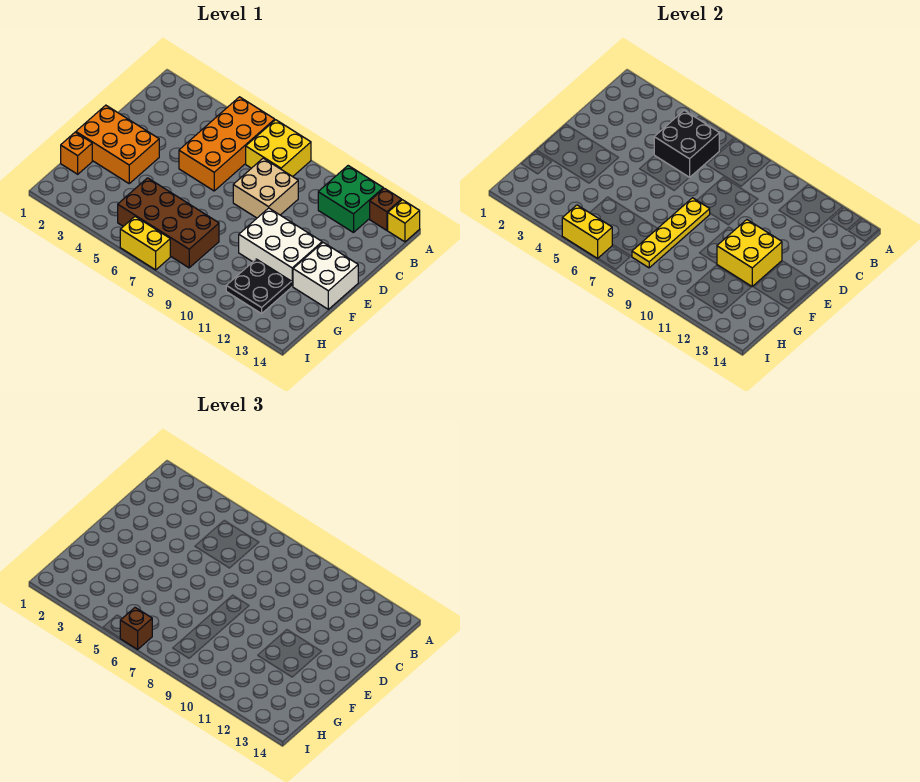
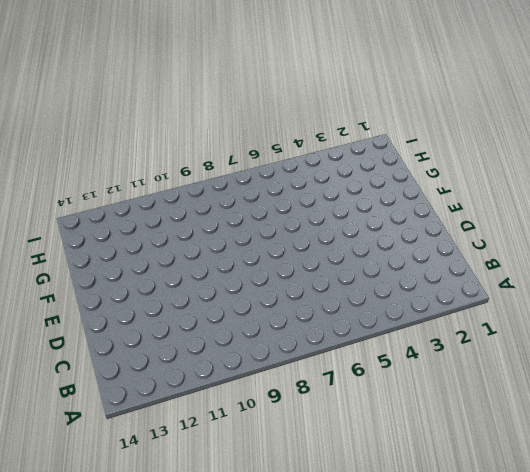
none -> orange 2x4 brick [179,97,275,191]
none -> yellow 2x2 brick [246,120,311,177]
none -> green 2x2 brick [318,166,383,233]

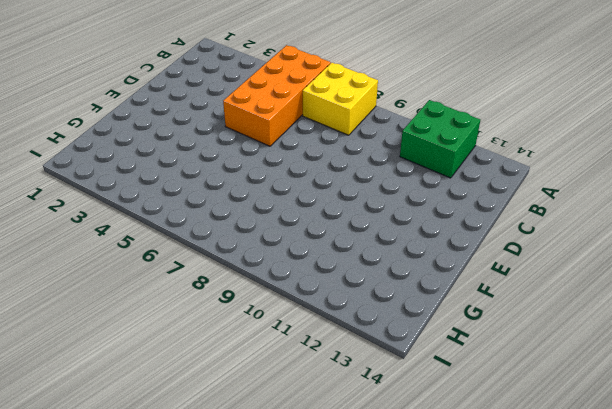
none -> brown 1x1 brick [370,188,402,230]
none -> yellow 1x1 brick [388,200,420,242]
none -> tan 2x2 brick [233,158,298,218]

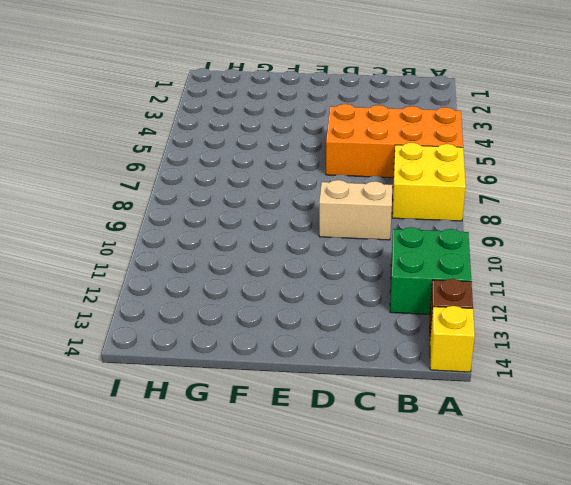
tan 1x2 brick [319,180,392,240] -> tan 2x2 brick [233,158,298,218]
none -> orange 2x3 brick [76,105,159,183]
none -> white 2x3 brick [239,208,322,286]
none -> white 2x2 brick [293,243,358,309]

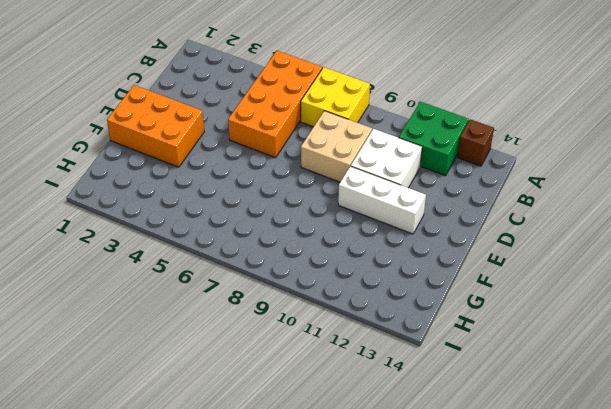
white 2x2 brick [351,129,422,188] -> white 2x2 brick moved to [293,243,358,309]
white 1x3 brick [338,166,426,234] -> white 2x3 brick [239,208,322,286]
none -> yellow 1x1 brick [388,200,420,242]
none -> orange 1x1 brick [61,132,92,174]
none -> brown 2x4 brick [118,178,219,268]

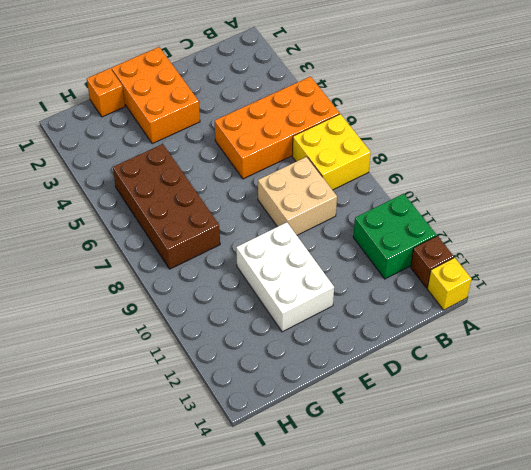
none -> white 2x2 brick [293,243,358,309]
none -> black 2x2 plate [226,259,292,314]
none -> yellow 1x2 brick [120,217,170,270]

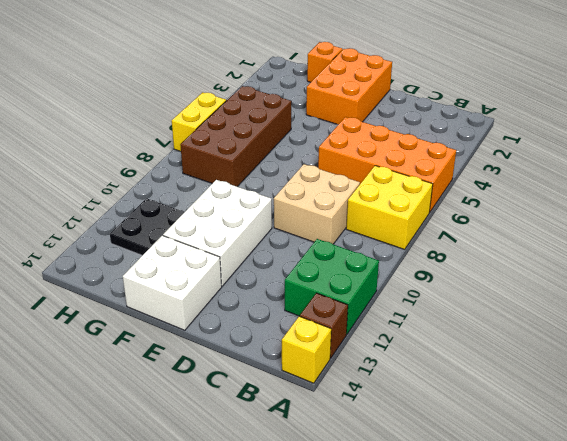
none -> black 2x2 brick [654,110,719,177]
none -> yellow 1x4 plate [632,198,710,268]
none -> yellow 2x2 brick [717,220,782,286]

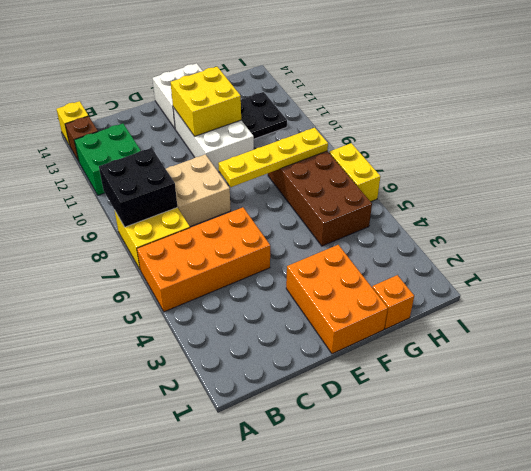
black 2x2 brick [99,148,177,227] -> black 2x2 brick moved to [654,110,719,177]
none -> yellow 1x2 brick [562,205,612,258]
none -> brown 1x1 brick [120,608,152,649]

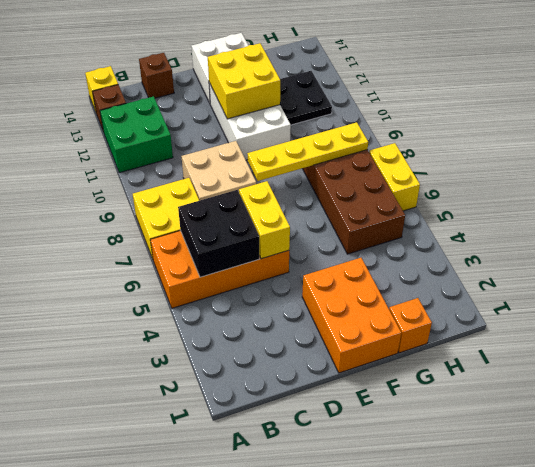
brown 1x1 brick [139,53,174,98] -> brown 1x1 brick moved to [120,608,152,649]
yellow 1x2 brick [239,181,290,259] -> yellow 1x2 brick moved to [562,205,612,258]

